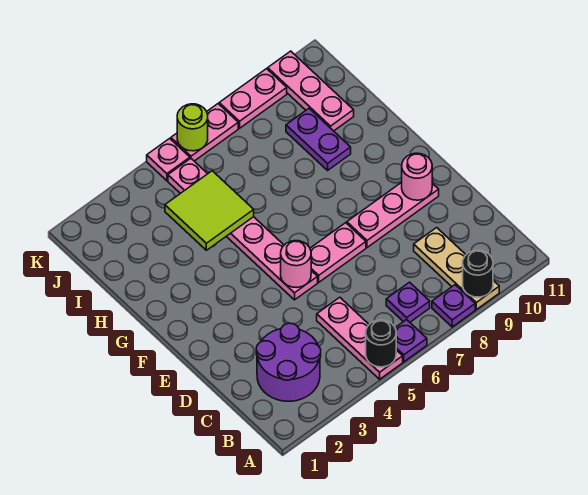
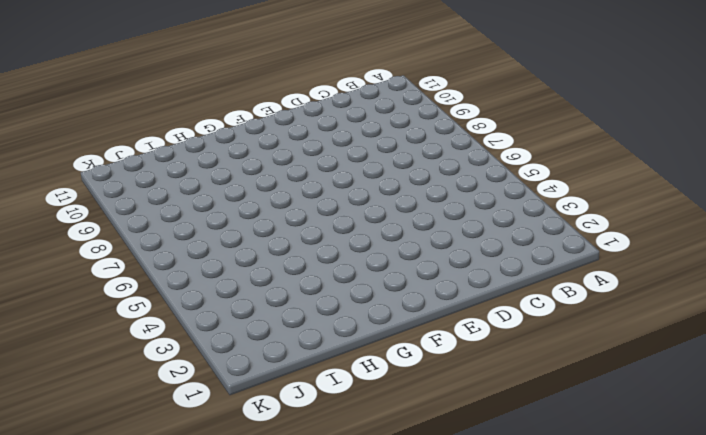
none -> pink 1x3 plate [317,297,403,379]
none -> purple 1x1 plate [395,320,427,362]
none -> purple 1x1 plate [432,285,475,327]

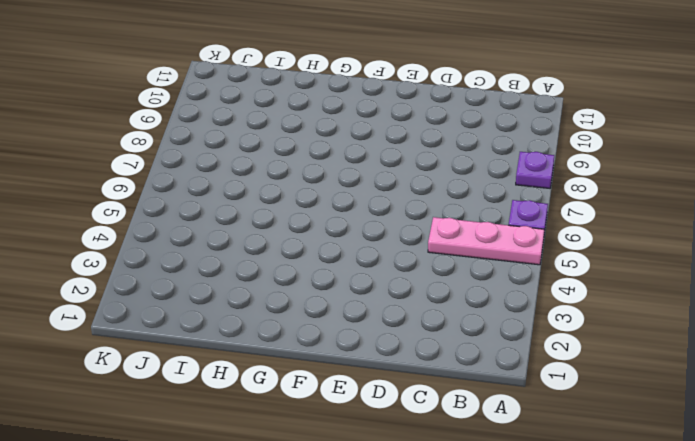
none -> tan 1x3 plate [414,228,499,309]
none -> purple 2x2 round brick [256,323,321,401]
none -> purple 1x1 plate [386,282,430,322]

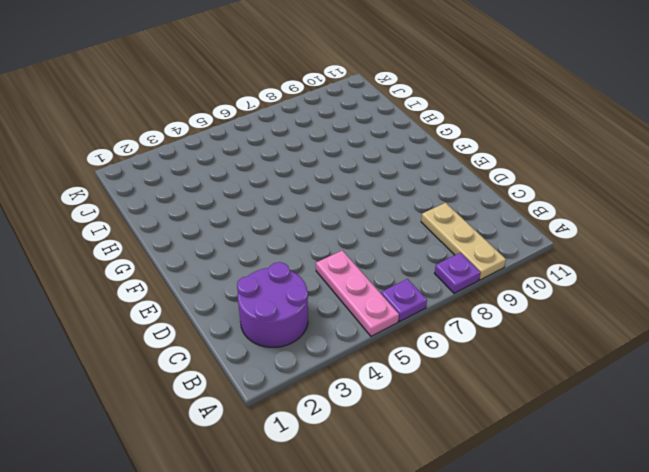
none -> purple 1x1 plate [386,282,430,322]
none -> pink 1x6 plate [168,158,318,300]
none -> pink 1x2 plate [310,223,366,282]

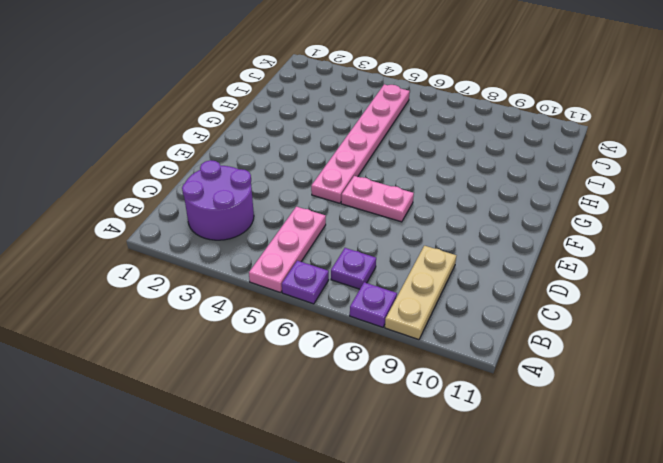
none -> pink 1x3 plate [347,182,439,248]
none -> purple 1x2 plate [286,109,351,170]
none -> pink 1x3 plate [268,51,354,131]

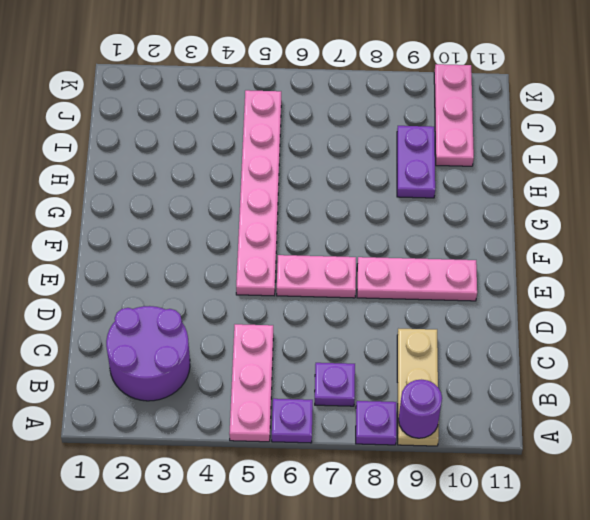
purple 1x1 round brick [399,380,442,438] -> black 1x1 round brick [463,250,493,297]
none -> pink 1x1 plate [147,138,190,181]
none -> pink 1x2 plate [171,104,238,161]
none -> pink 1x2 plate [219,69,287,128]

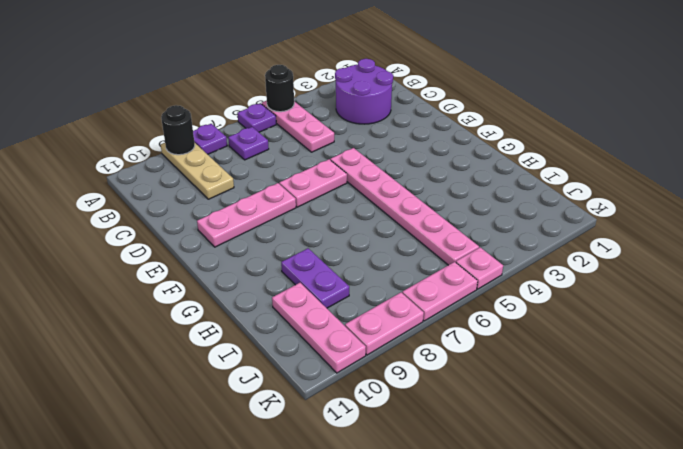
none -> pink 1x1 round brick [281,241,311,287]
none -> pink 1x1 round brick [402,153,432,200]
none -> lime 2x2 tile [165,171,254,250]

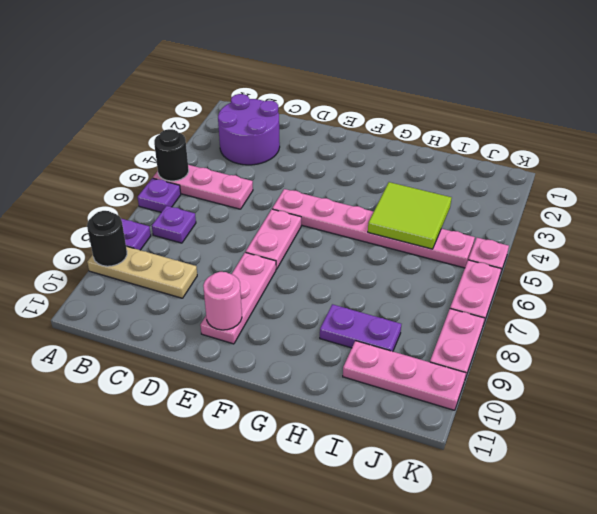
none -> pink 1x1 round brick [281,241,311,287]
none -> lime 1x1 round brick [177,104,208,151]

